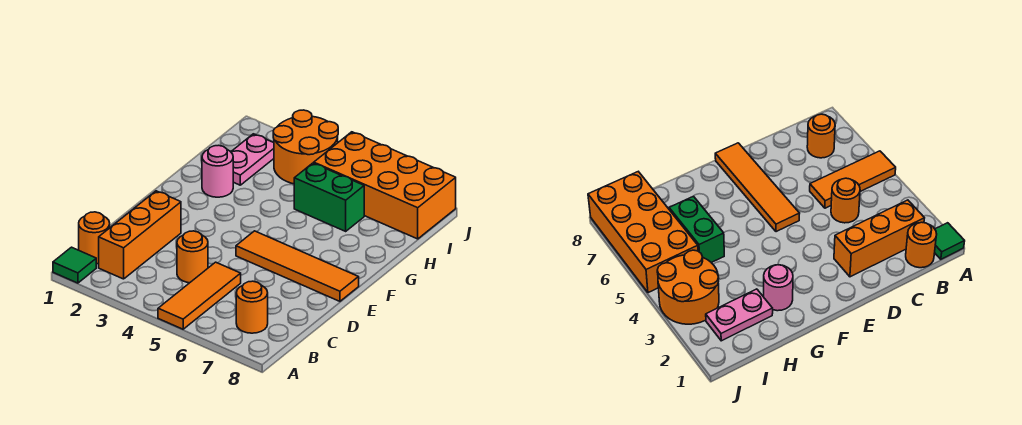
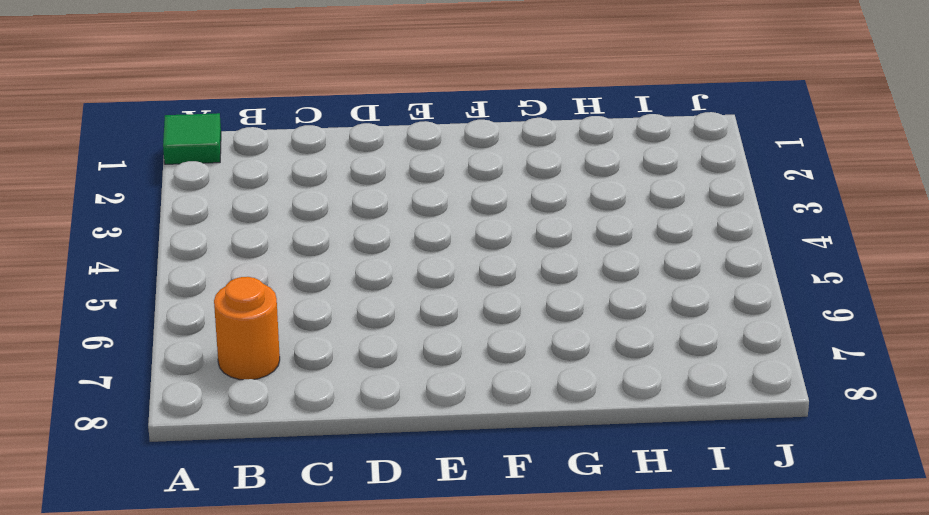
none -> orange 1x3 tile [158,262,241,329]
none -> orange 1x1 round brick [79,212,110,264]
none -> orange 1x3 brick [99,191,181,279]

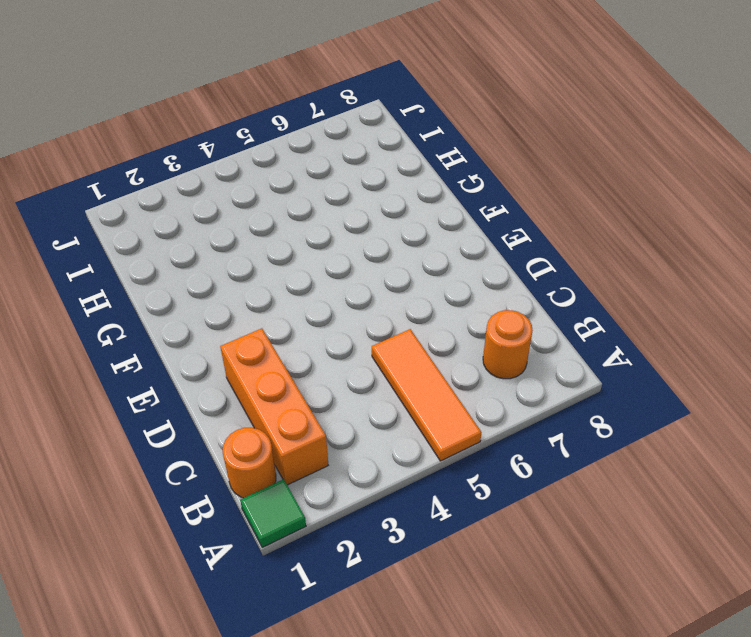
none -> orange 1x1 round brick [177,231,208,283]
none -> orange 1x4 tile [236,231,359,301]
none -> pink 1x1 round brick [202,145,233,197]

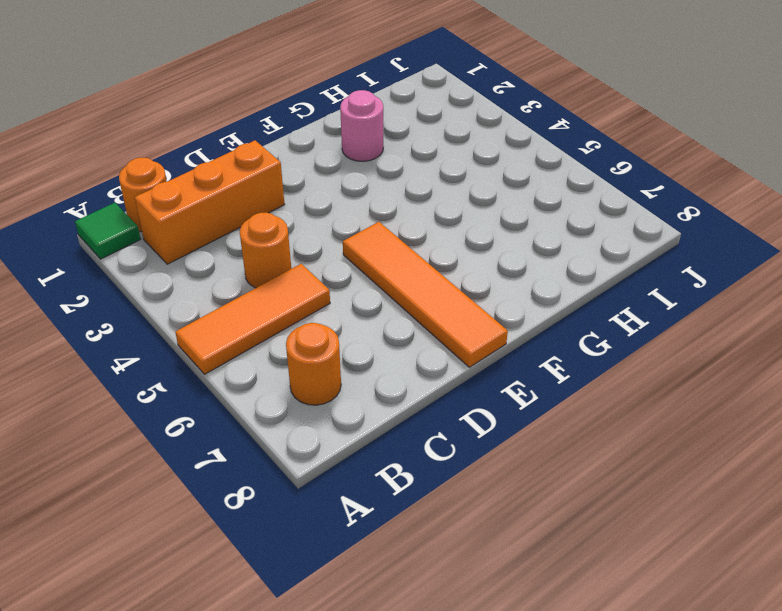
none -> pink 1x2 plate [231,134,274,185]
none -> green 1x2 brick [294,163,364,231]
none -> orange 2x2 round brick [273,110,338,184]

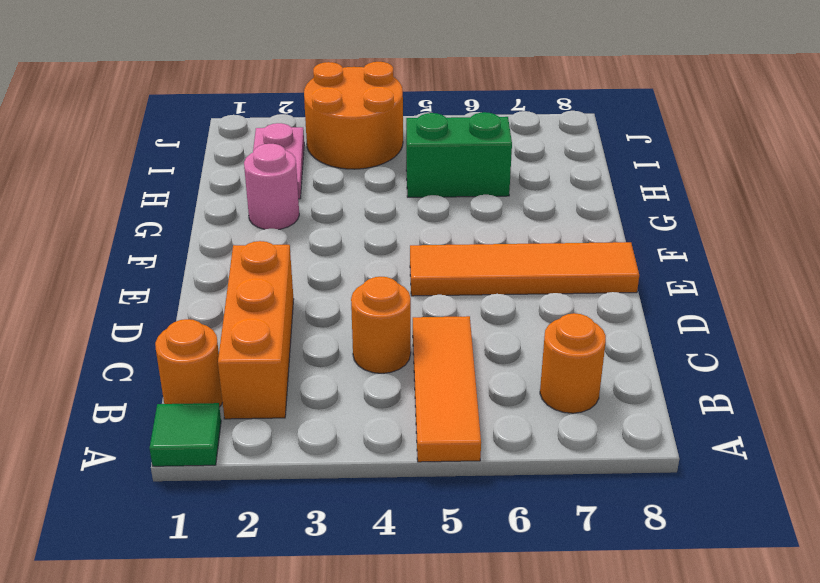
none -> orange 2x4 brick [314,132,456,239]

